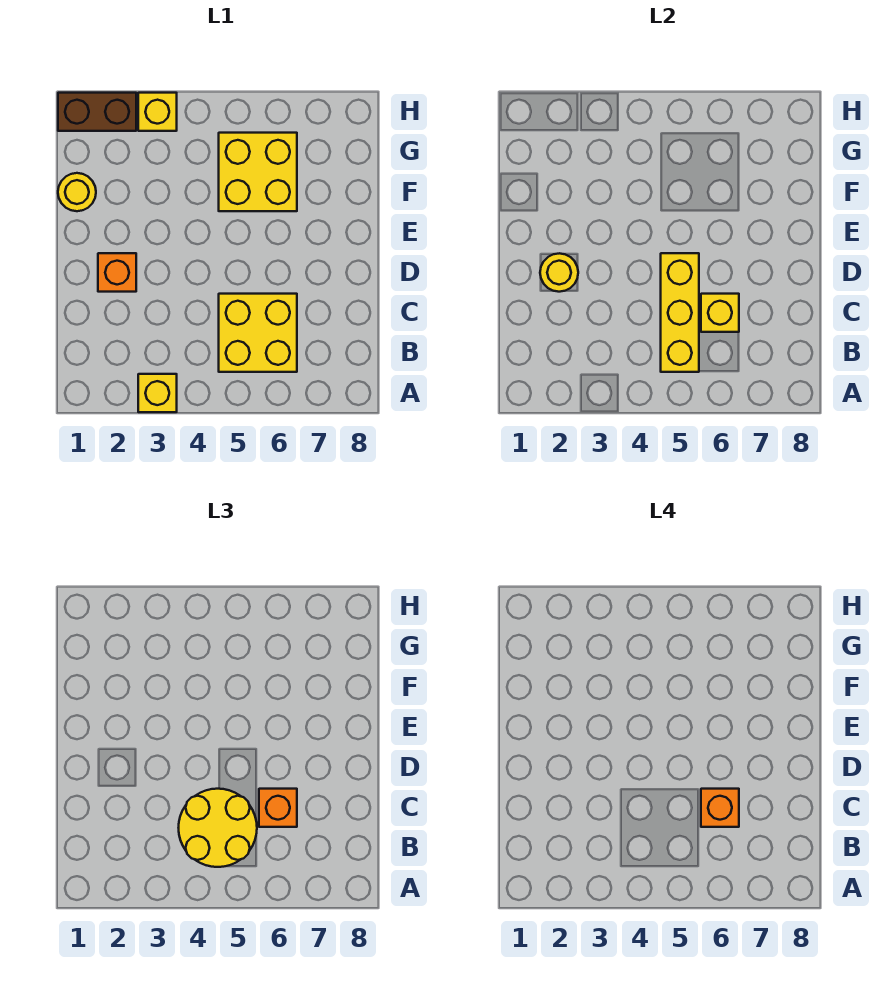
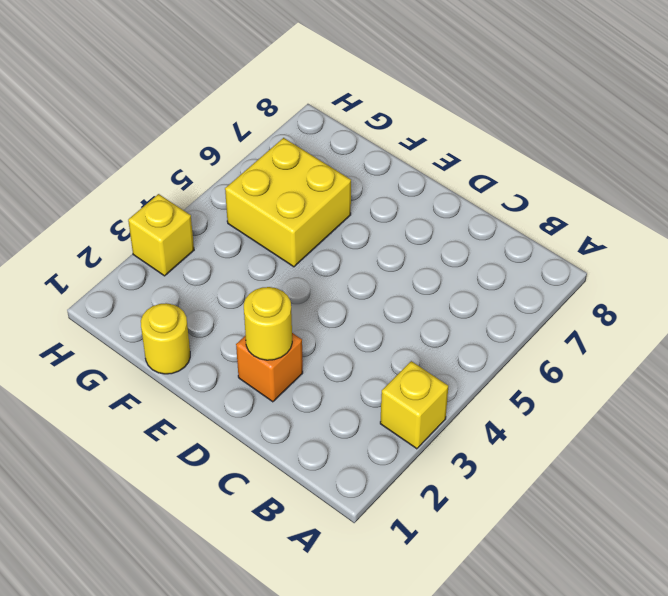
none -> yellow 2x2 brick [219,294,297,372]
none -> brown 1x2 brick [58,93,136,131]
none -> yellow 1x3 brick [661,253,699,372]

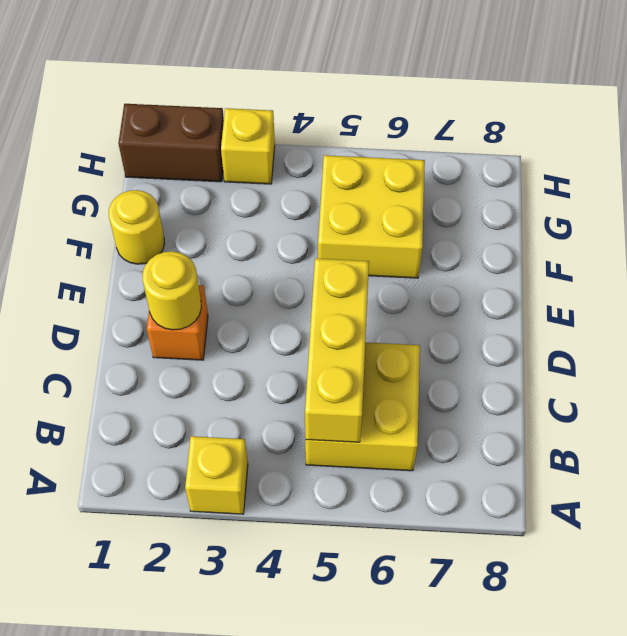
none -> yellow 1x1 brick [701,294,739,332]
none -> yellow 2x2 round brick [179,789,257,867]
none -> orange 1x1 brick [259,789,297,827]

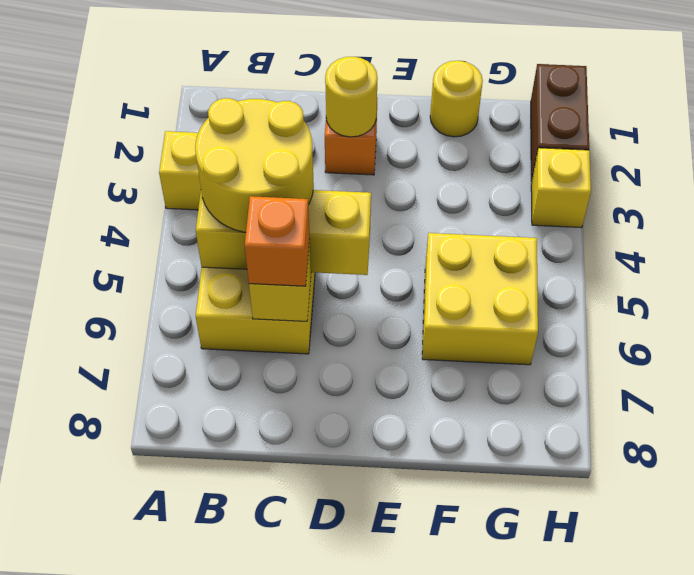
none -> orange 1x1 brick [701,789,739,827]

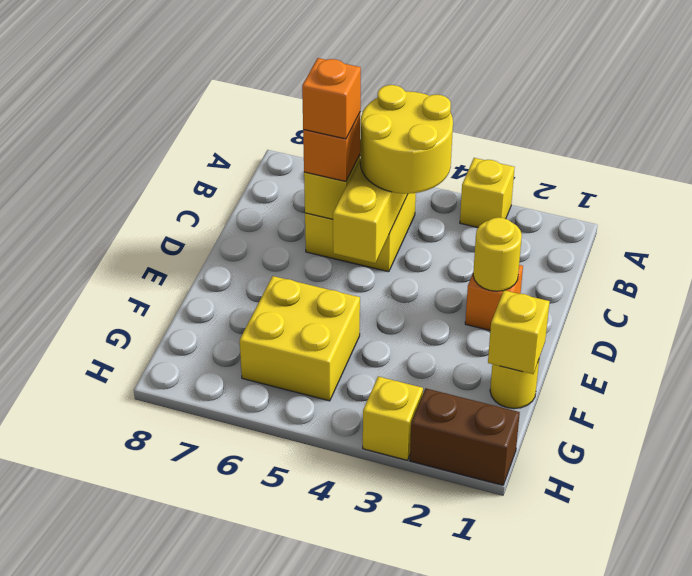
yellow 1x1 brick [488,290,550,374] -> none

